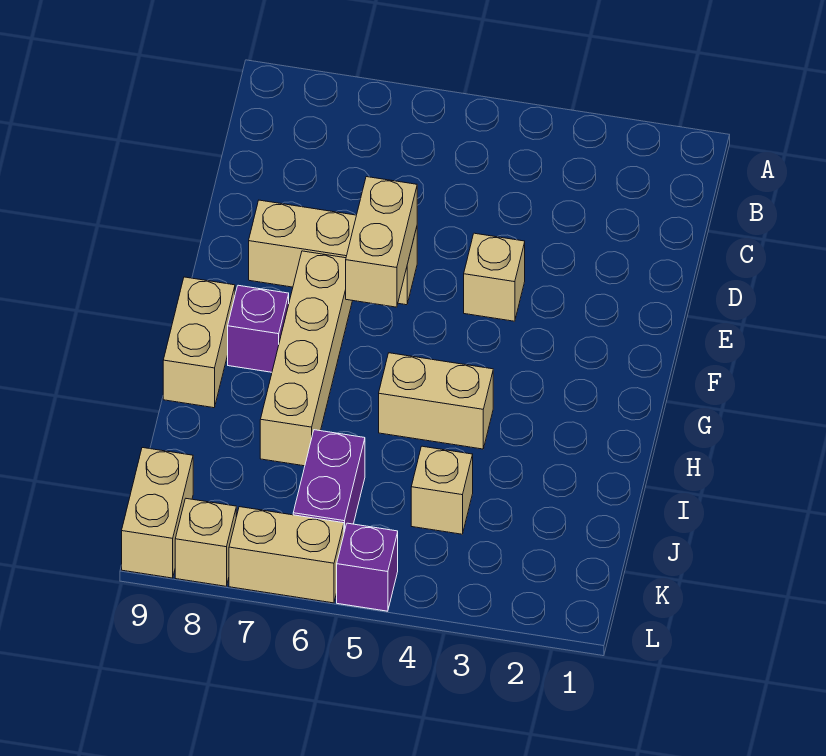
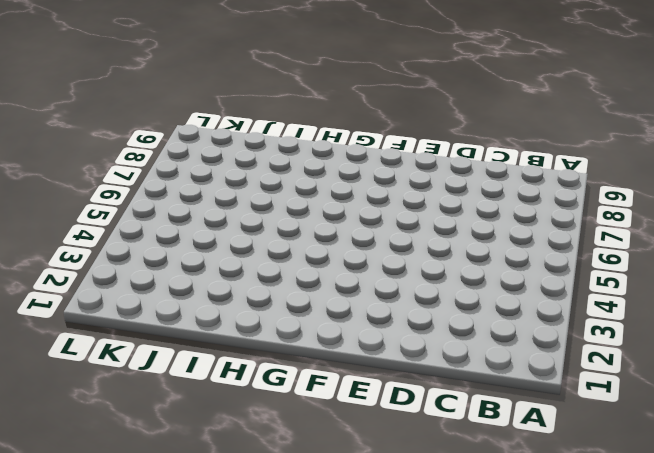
none -> tan 1x1 brick [464,233,525,321]
none -> tan 1x3 brick [249,200,417,305]
none -> tan 1x4 brick [260,251,352,466]

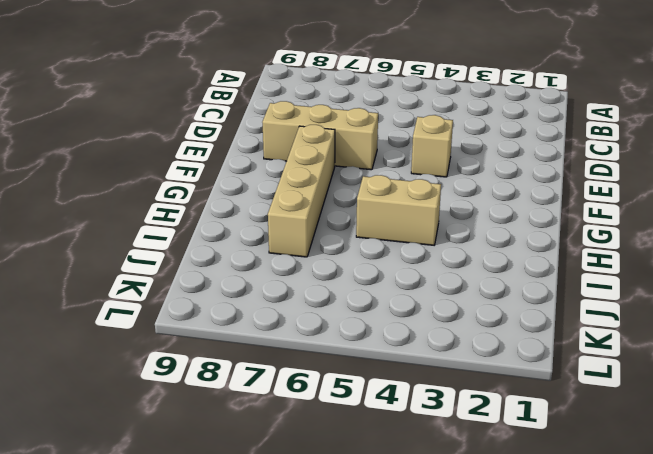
none -> purple 1x1 brick [228,285,289,372]
none -> tan 1x2 brick [163,277,235,408]
none -> tan 1x1 brick [411,446,473,534]

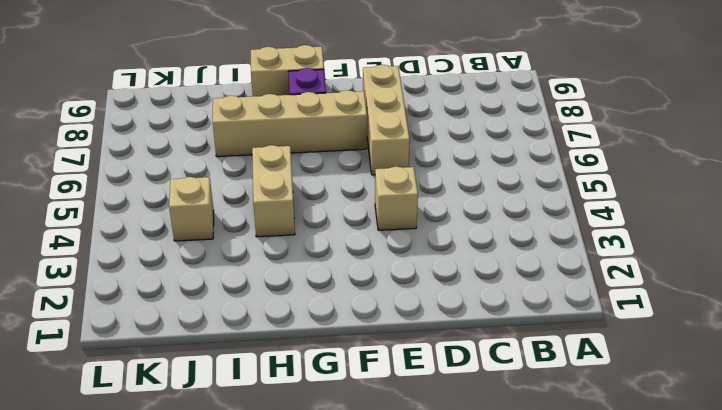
none -> purple 1x2 brick [293,430,365,532]
none -> tan 1x2 brick [122,448,193,578]
none -> purple 1x1 brick [337,523,398,611]

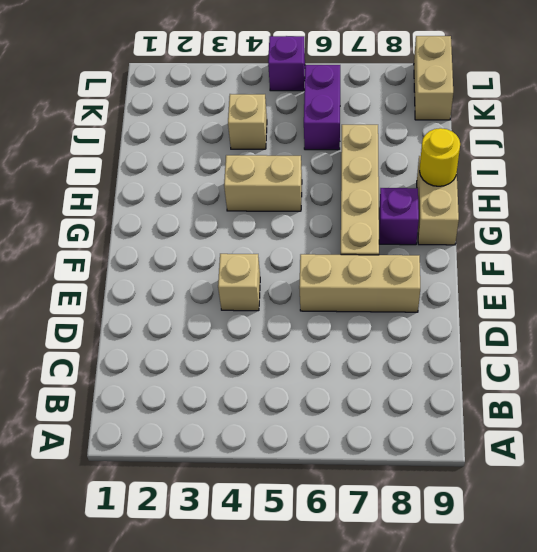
yellow 1x1 round brick [419,128,460,186] -> none
none -> tan 1x2 brick [229,507,344,603]
none -> tan 1x1 brick [175,499,236,586]
none -> tan 1x2 brick [346,177,417,307]

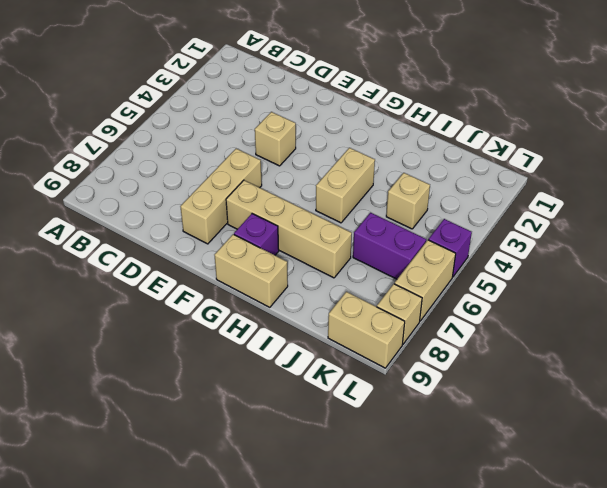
none -> tan 1x2 brick [346,177,417,307]

